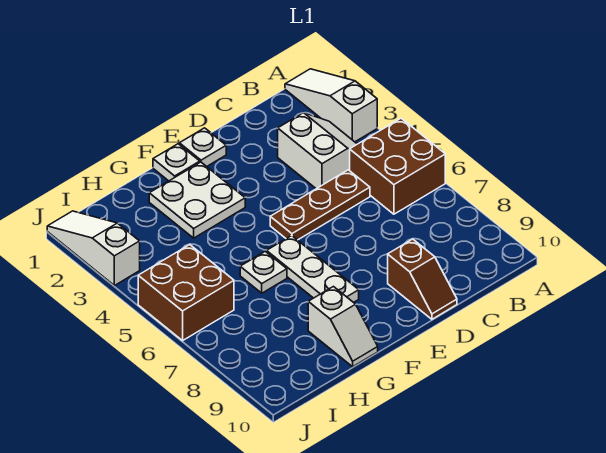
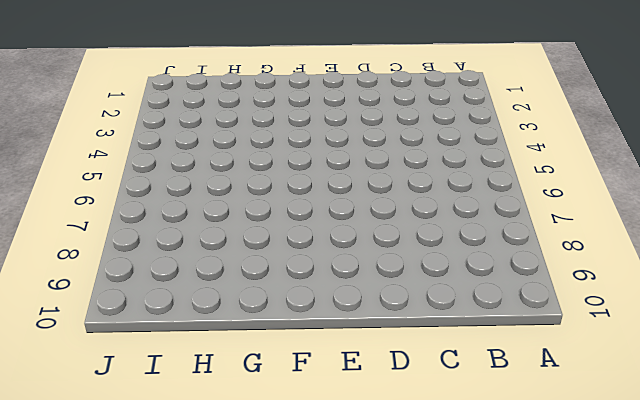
none -> white 1x3 slope [285,69,377,142]
none -> brown 2x2 brick [350,118,445,214]
none -> white 2x2 slope [278,113,357,189]

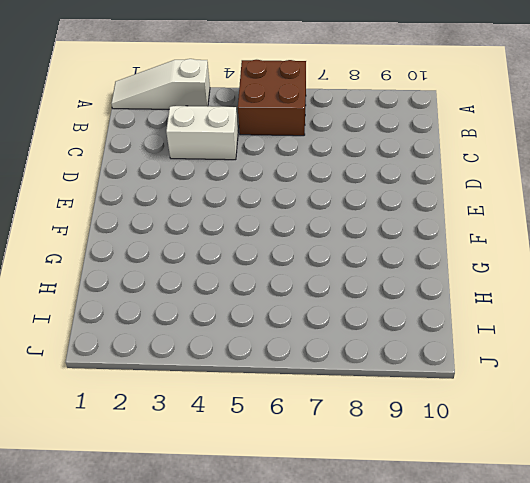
none -> brown 1x3 plate [270,170,370,240]
none -> brown 1x2 slope [388,239,457,319]
none -> white 1x1 plate [179,128,226,167]

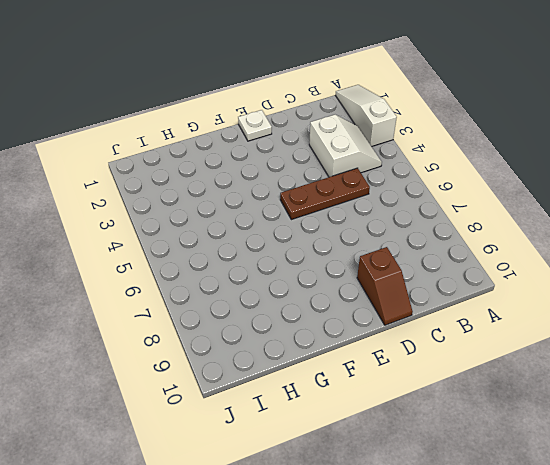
none -> brown 2x2 brick [350,118,445,214]
none -> white 1x1 plate [153,144,200,181]
none -> white 2x2 plate [149,162,245,238]

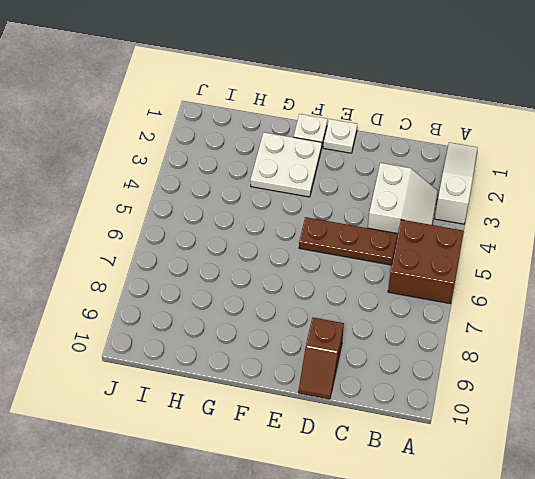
none -> white 1x3 plate [267,236,359,303]
none -> white 1x1 plate [240,251,287,293]
none -> white 1x2 slope [308,287,378,367]

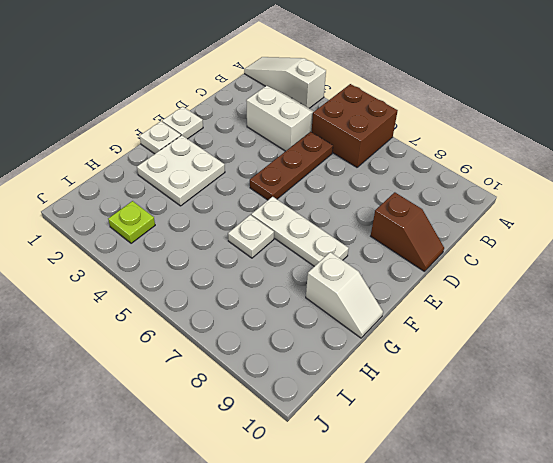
lime 1x1 plate [108,201,155,243] -> none
none -> brown 2x2 brick [138,244,234,341]
none -> white 1x3 slope [47,211,140,286]

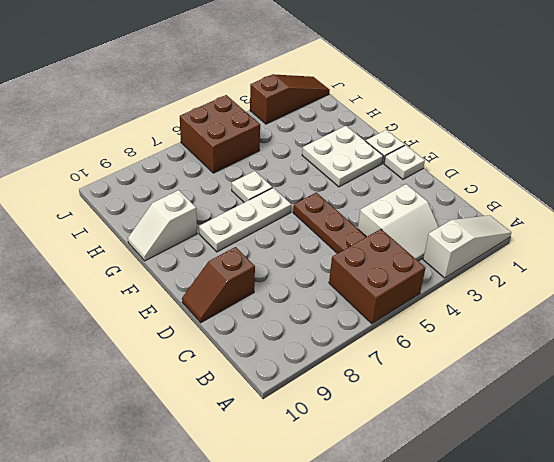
brown 1x3 slope [250,74,330,124] -> white 1x3 slope [47,211,140,286]

